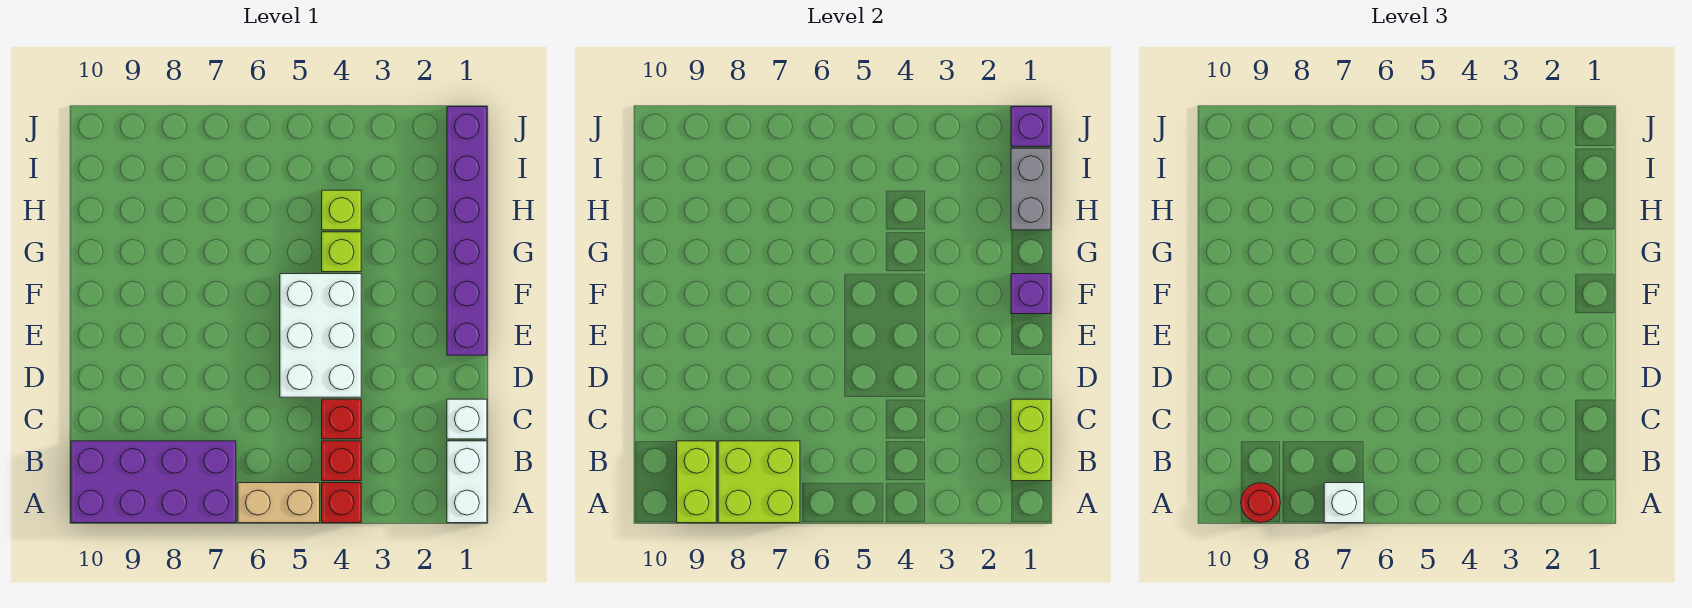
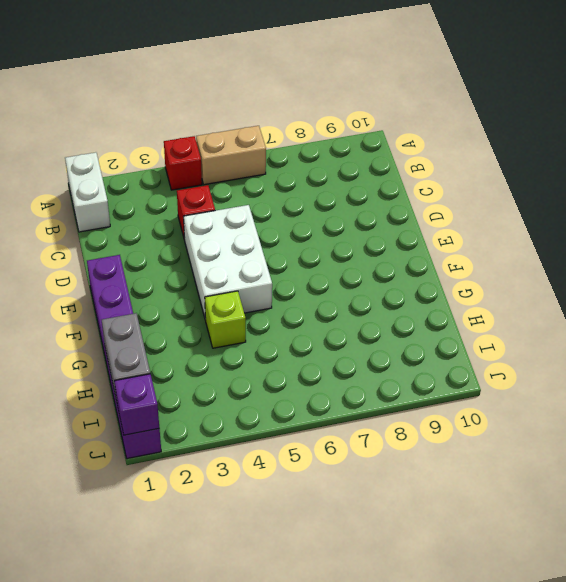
none -> purple 2x4 brick [71,441,236,523]
none -> red 1x1 brick [322,441,361,481]
none -> white 1x1 brick [447,399,487,439]

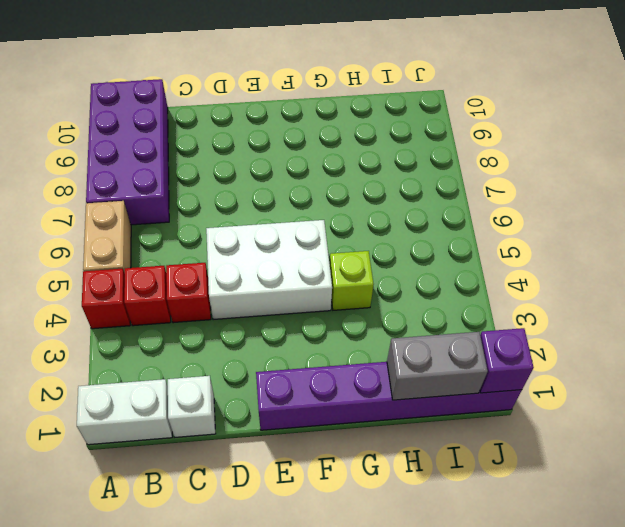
none -> lime 1x1 brick [322,190,361,230]
none -> lime 2x2 brick [718,441,800,523]
none -> lime 1x2 brick [677,441,716,523]

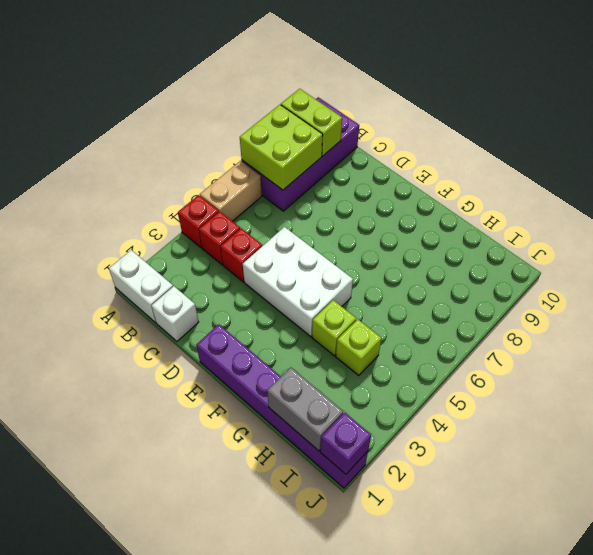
none -> lime 1x2 brick [1011,399,1051,481]
none -> purple 1x1 brick [1011,274,1051,314]
none -> white 1x1 brick [1324,483,1364,523]

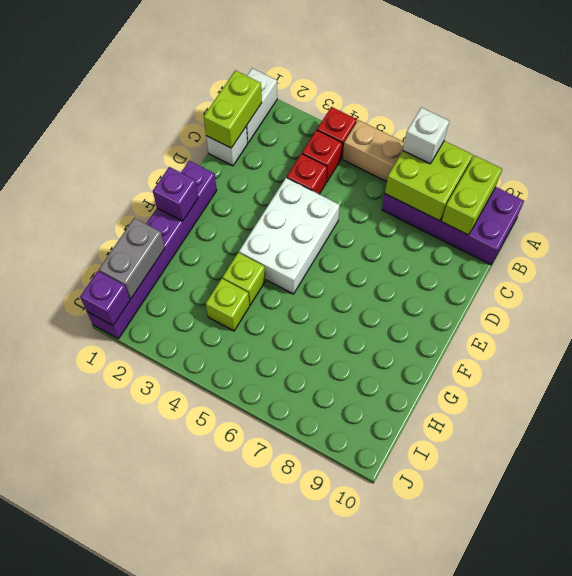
none -> red 1x1 round brick [1241,483,1280,523]

